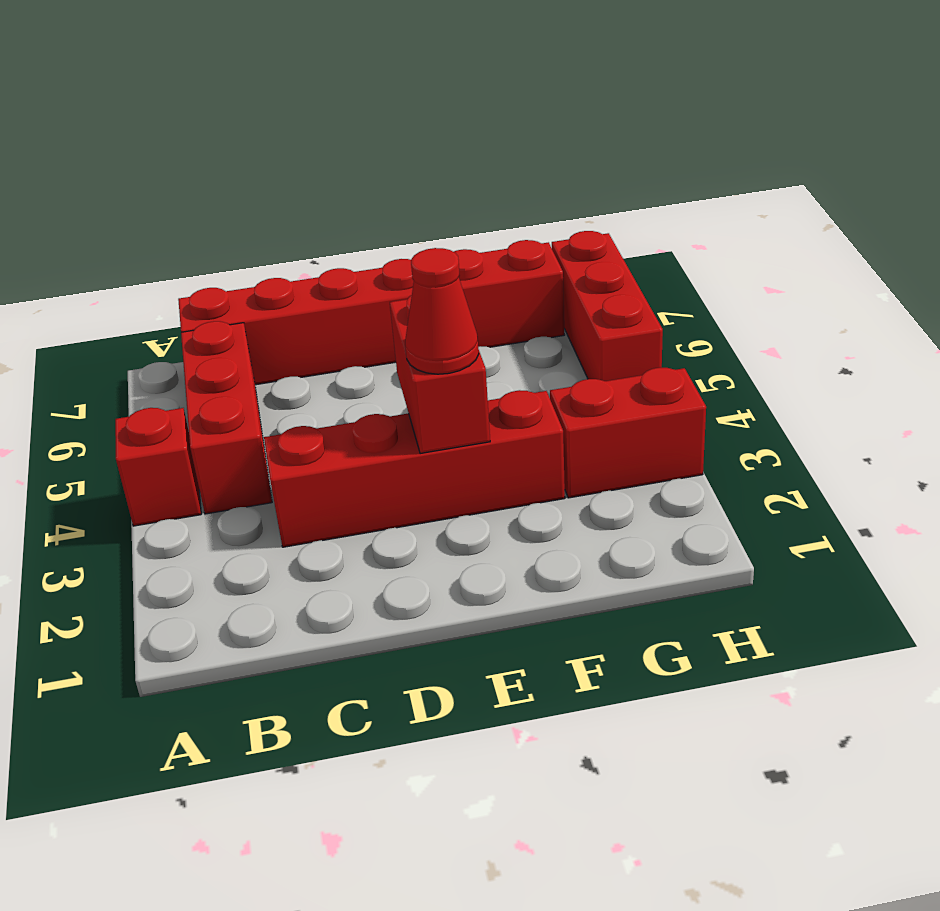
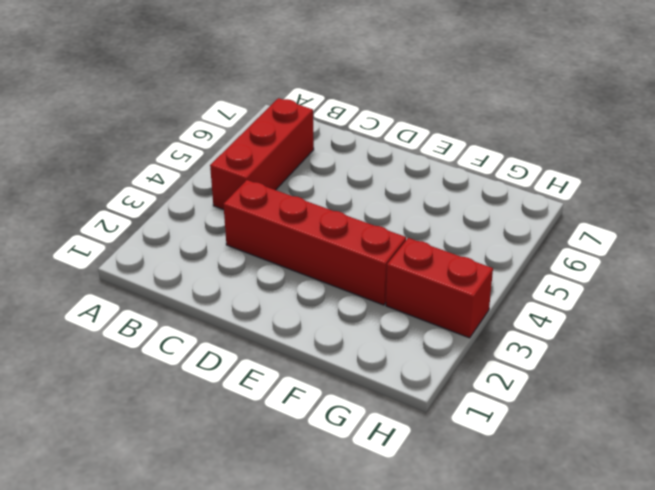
none -> red 1x1 brick [115,408,201,526]
none -> red 1x6 brick [178,240,564,385]

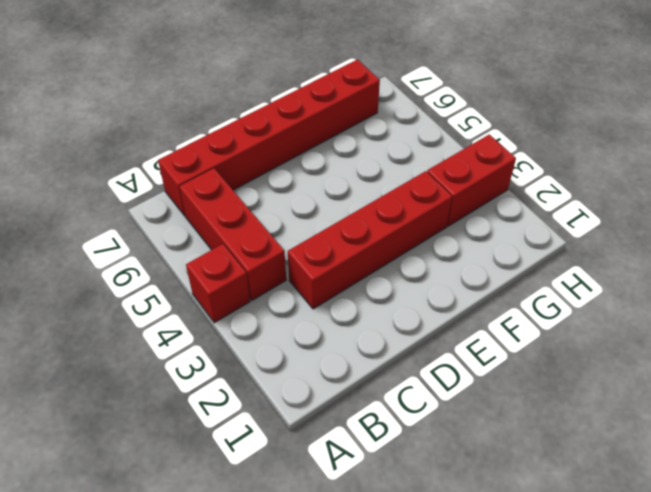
none -> red 1x3 brick [552,231,663,381]
none -> red 1x2 brick [390,295,490,454]

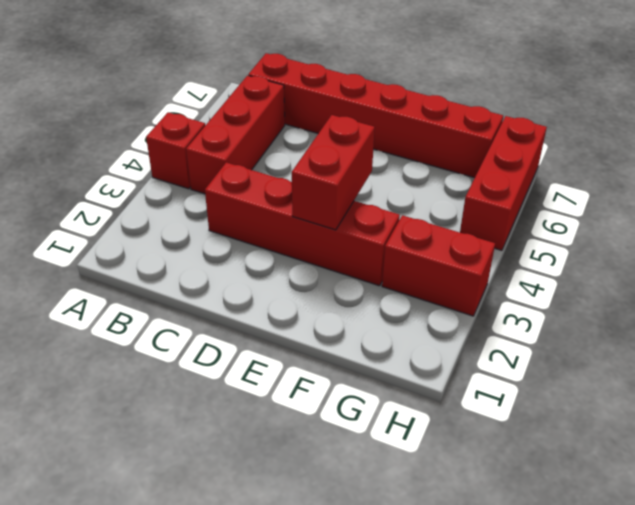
none -> red 1x1 cone [405,248,479,374]

